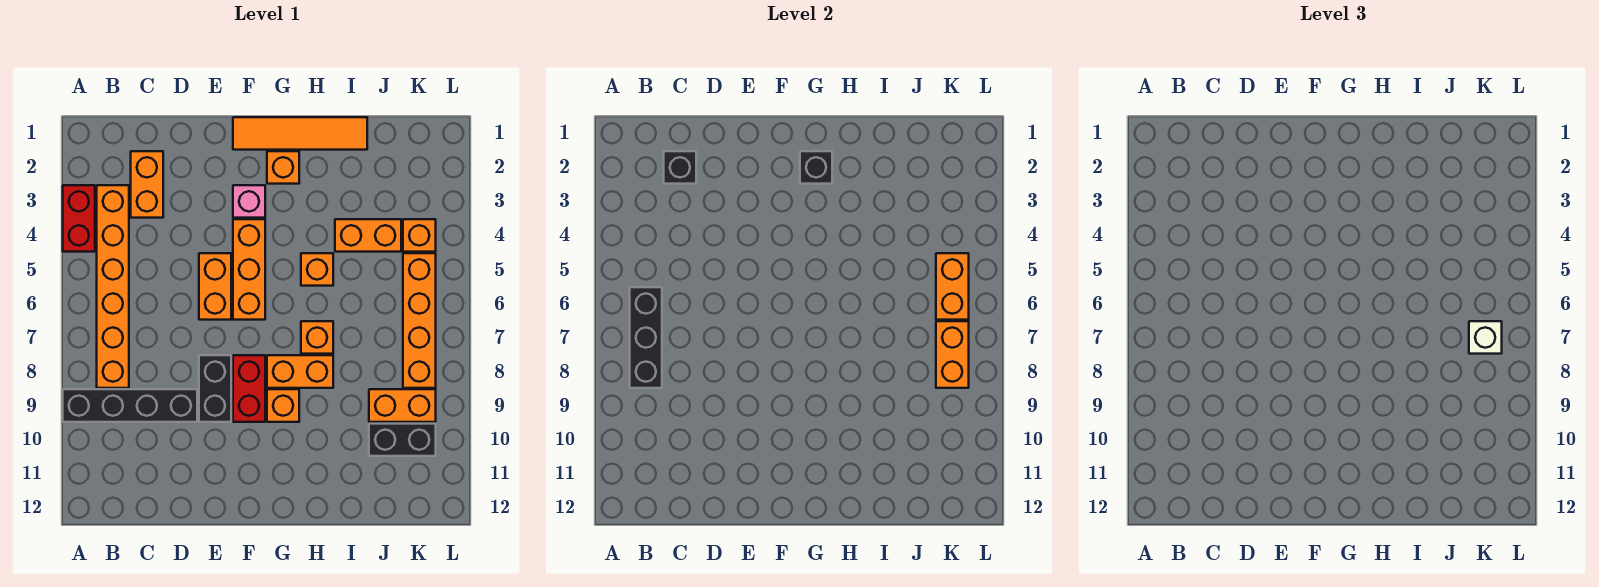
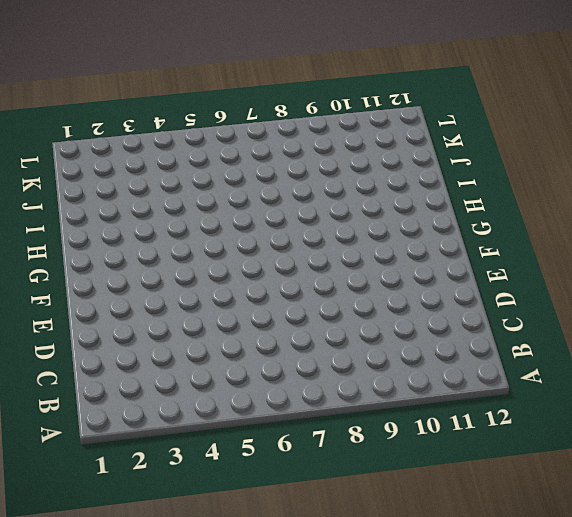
none -> red 1x2 brick [63,185,95,252]
none -> black 1x4 brick [63,389,197,422]
none -> orange 1x6 brick [97,185,129,388]

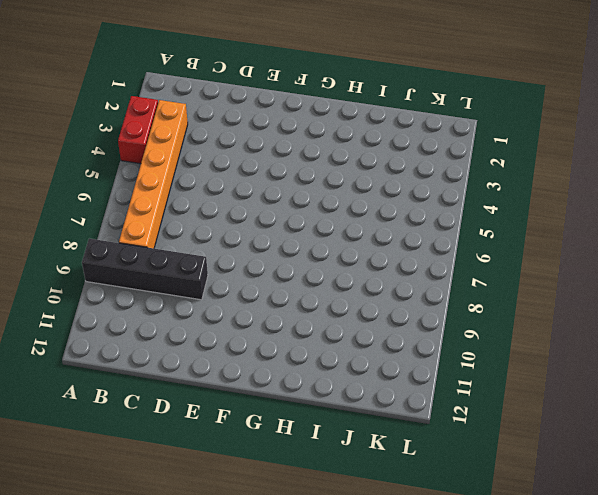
none -> orange 1x2 brick [131,151,163,218]
none -> orange 1x2 brick [199,253,231,320]
none -> black 1x2 brick [199,355,231,422]

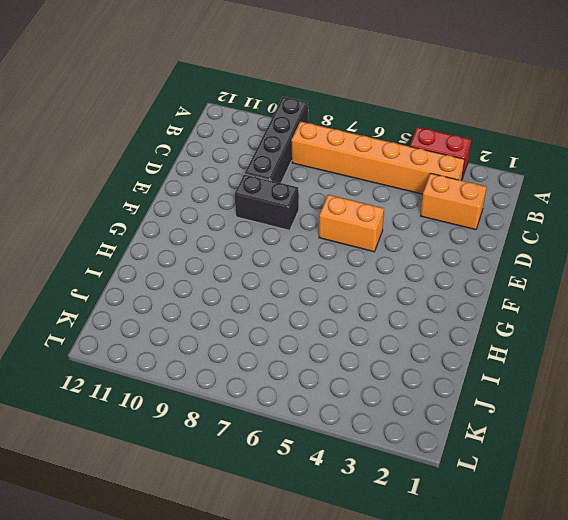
none -> orange 1x4 tile [233,117,367,150]
none -> pink 1x1 brick [233,185,265,218]
none -> orange 1x3 brick [233,219,265,320]

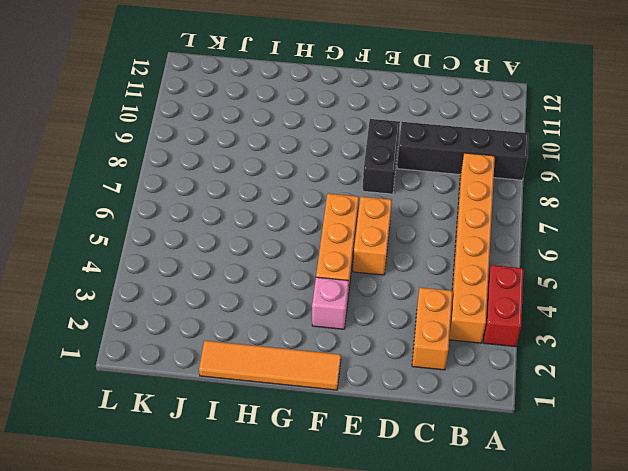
none -> red 1x2 brick [233,355,265,422]
none -> orange 1x1 brick [267,151,299,184]
none -> orange 1x2 brick [267,355,333,388]

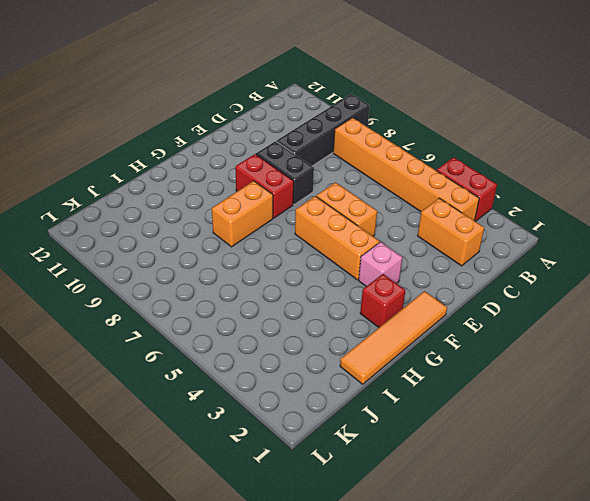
red 1x1 brick [360,274,405,327] -> orange 1x1 brick [267,151,299,184]
none -> orange 1x1 brick [267,389,299,422]
none -> orange 1x1 brick [301,253,333,286]
none -> orange 1x1 brick [301,321,333,354]

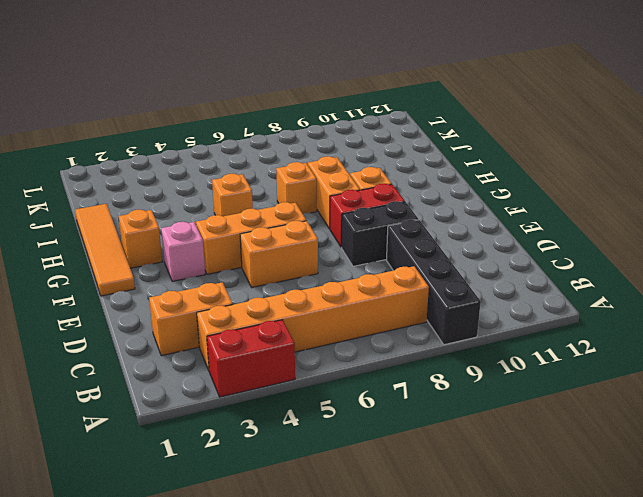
none -> orange 1x2 brick [335,219,401,252]
none -> orange 1x2 brick [369,389,436,422]
none -> black 1x2 brick [369,424,436,456]

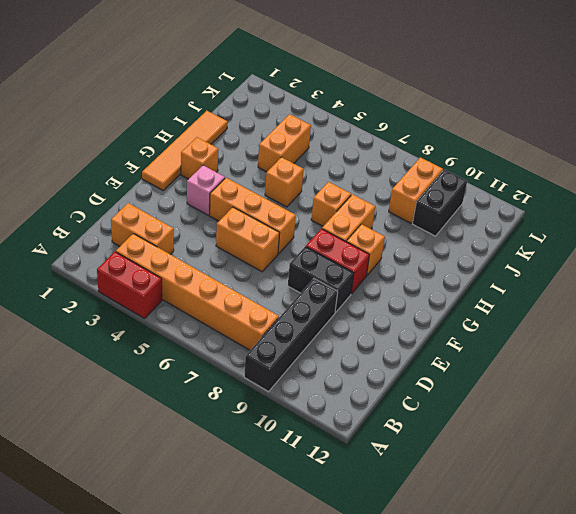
none -> orange 1x1 brick [403,219,436,252]
none -> orange 1x4 brick [403,253,436,388]
none -> black 1x3 brick [630,287,662,388]

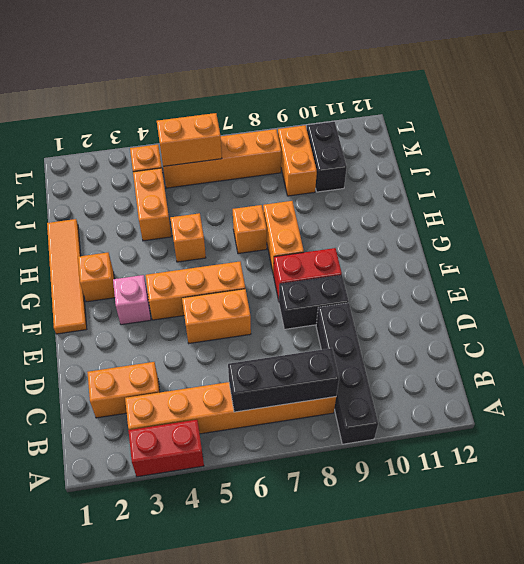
none -> orange 1x1 brick [267,389,299,422]
none -> black 1x1 brick [664,151,696,184]
none -> black 1x1 brick [800,151,832,184]

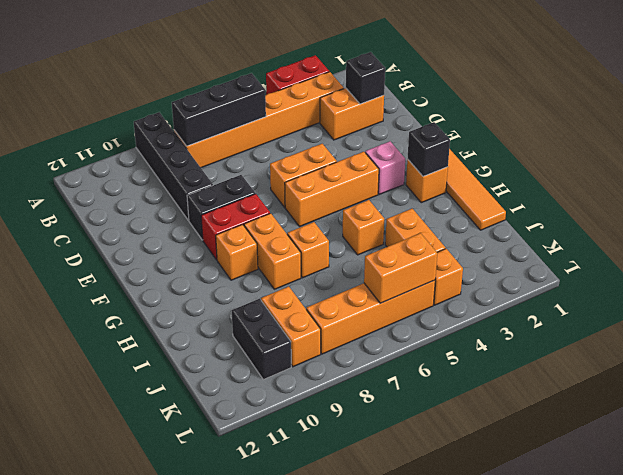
none -> orange 1x2 brick [936,321,969,388]
none -> white 1x1 brick [1469,321,1502,354]

